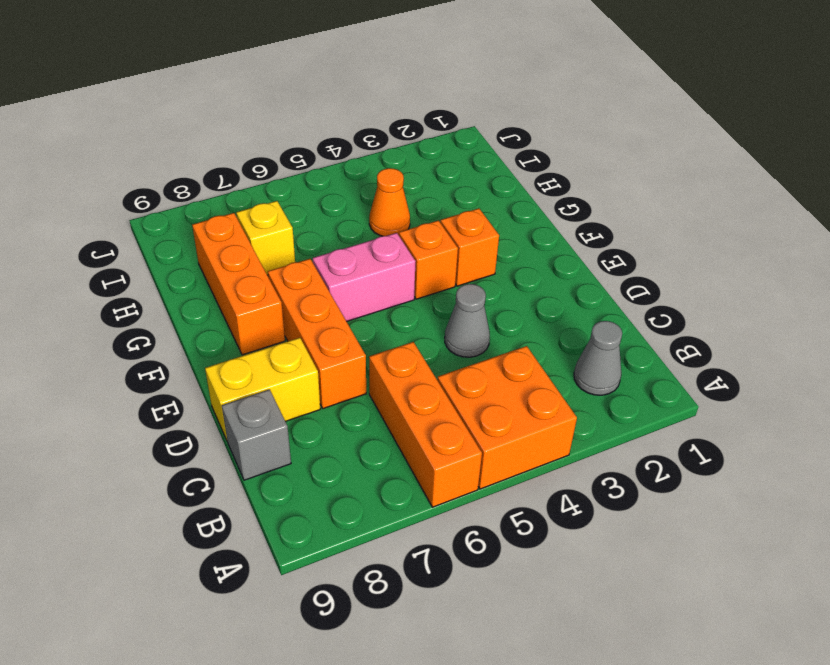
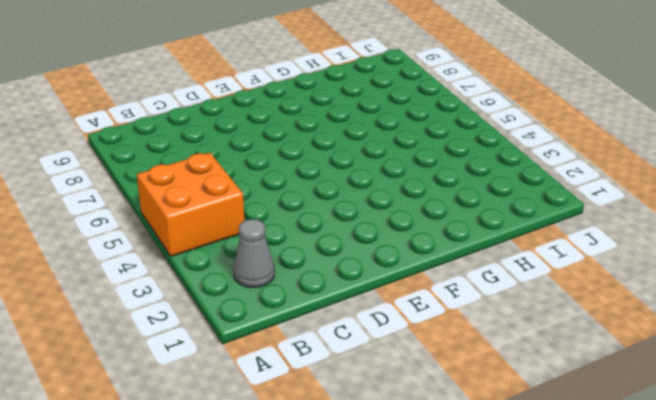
none -> orange 1x3 brick [369,342,482,507]
none -> grey 1x1 brick [222,389,291,480]
none -> grey 1x1 cone [445,284,490,357]

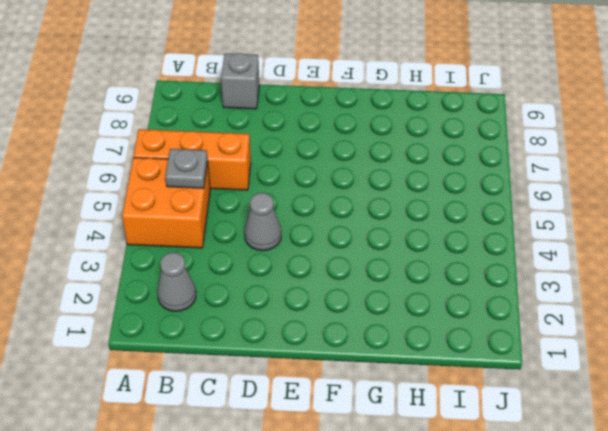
grey 1x1 plate [165,149,208,188] -> none
none -> orange 1x3 brick [268,259,366,409]
none -> yellow 1x2 brick [205,338,320,440]
none -> orange 1x1 brick [440,208,499,286]

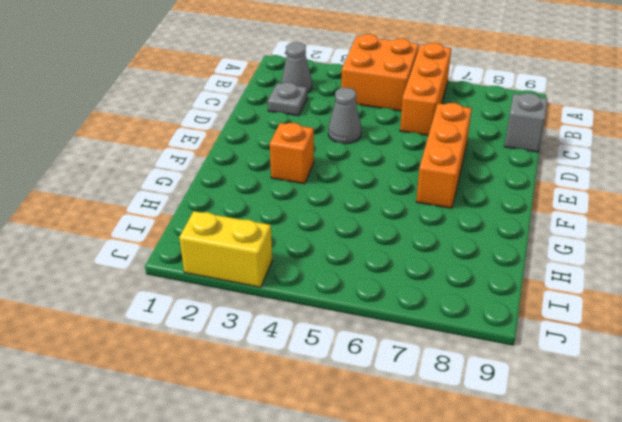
grey 1x1 plate [268,83,307,116] -> none
yellow 1x2 brick [179,211,272,287] -> yellow 1x2 brick moved to [205,338,320,440]
none -> orange 1x1 brick [399,220,458,299]
none -> pink 1x2 brick [313,233,416,321]
none -> orange 1x3 brick [192,213,285,355]

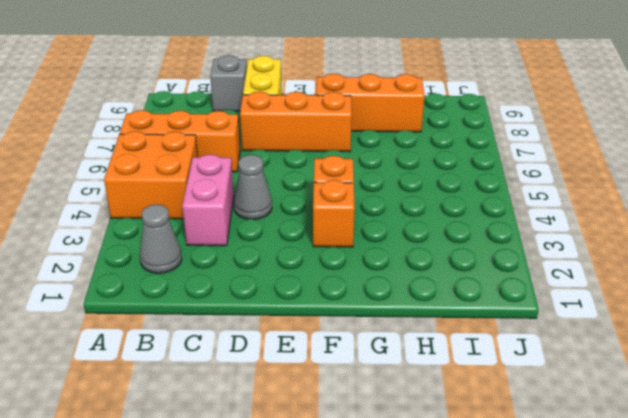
pink 1x2 brick [182,154,234,246] -> pink 1x2 brick moved to [313,233,416,321]
none -> orange 1x1 cone [369,168,410,236]
none -> yellow 1x1 brick [236,201,295,275]

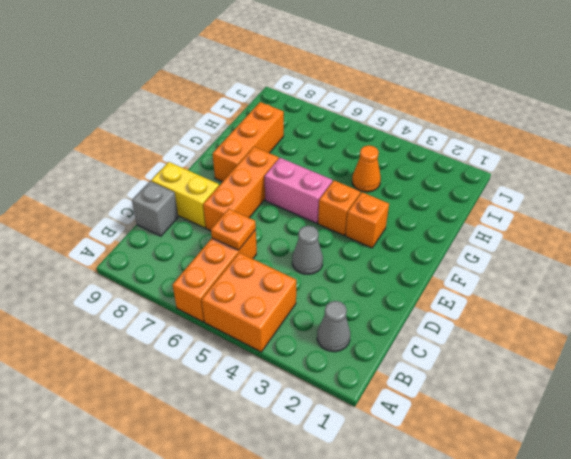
orange 1x1 plate [211,209,256,250] -> none
none -> yellow 1x1 brick [236,201,295,275]

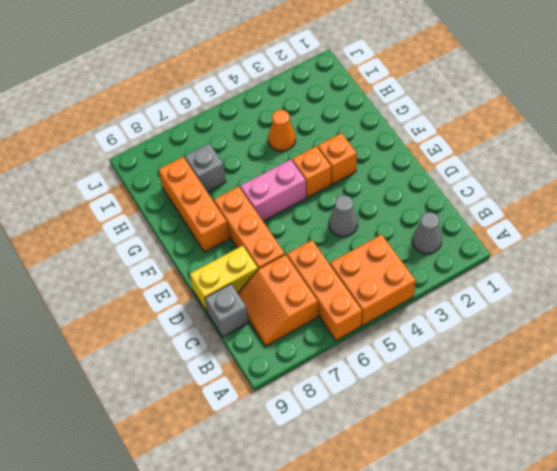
orange 2x2 slope [238,254,318,346] -> none
grey 1x1 brick [185,144,226,192] -> yellow 1x1 brick [236,201,295,275]

